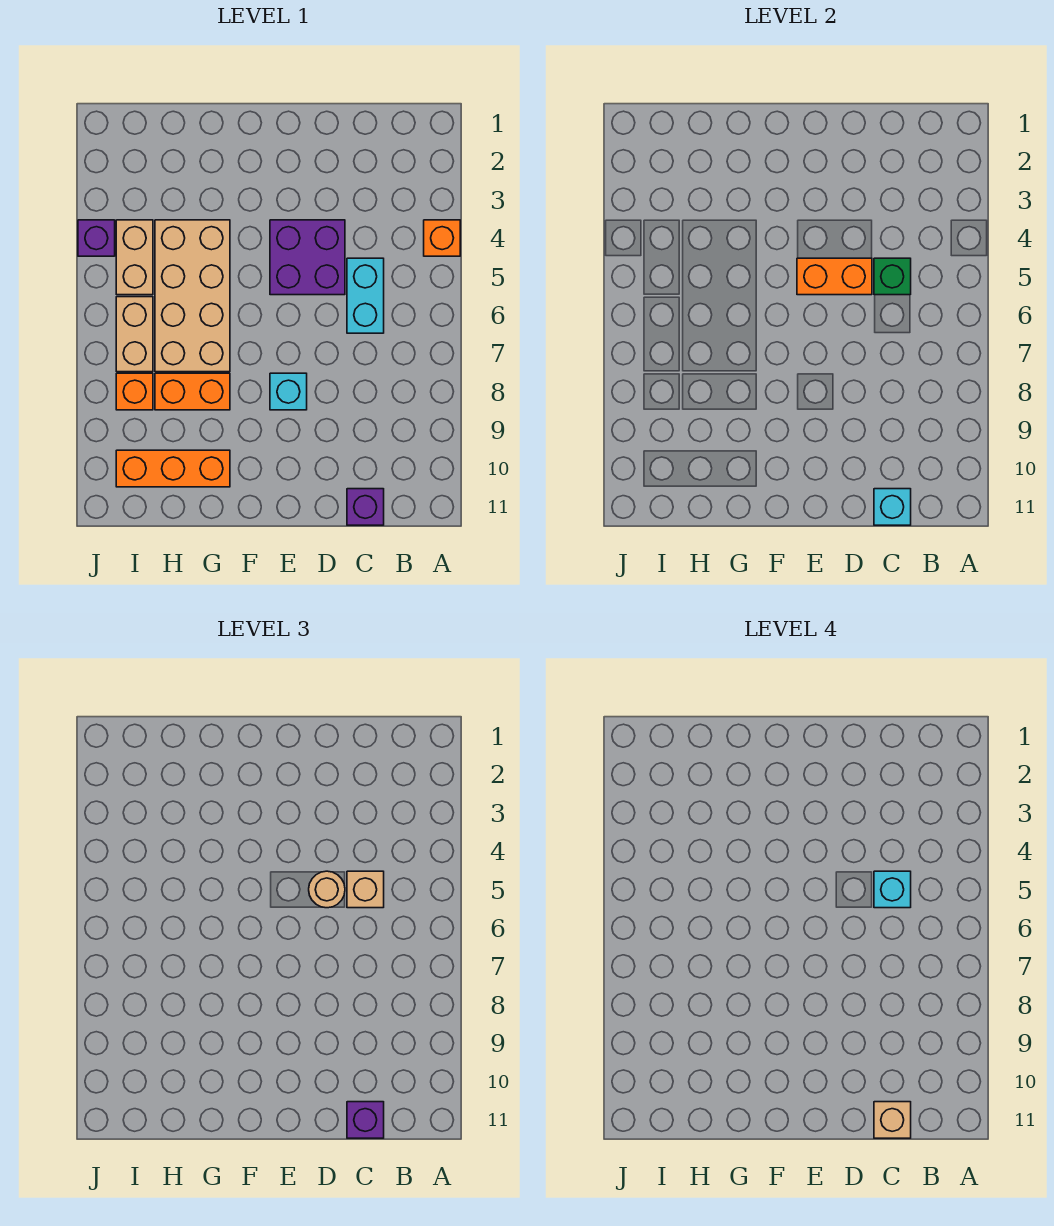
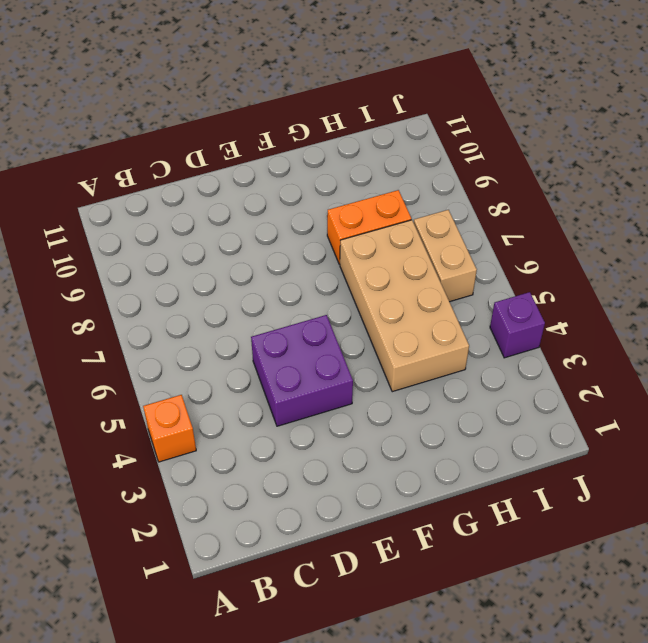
none -> cyan 1x2 brick [347,258,384,333]
none -> purple 1x1 brick [347,489,384,525]
none -> cyan 1x1 brick [270,373,307,410]

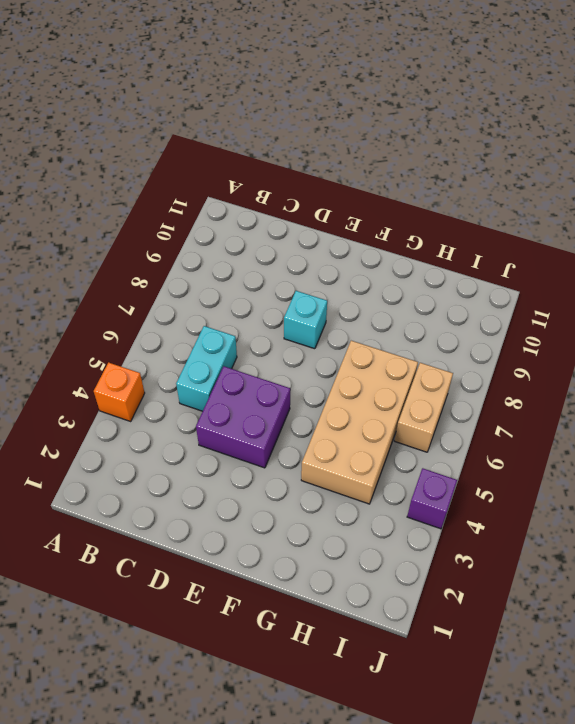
none -> purple 1x1 brick [347,489,384,525]
none -> orange 1x2 brick [155,373,230,410]
none -> orange 1x3 brick [116,450,230,487]

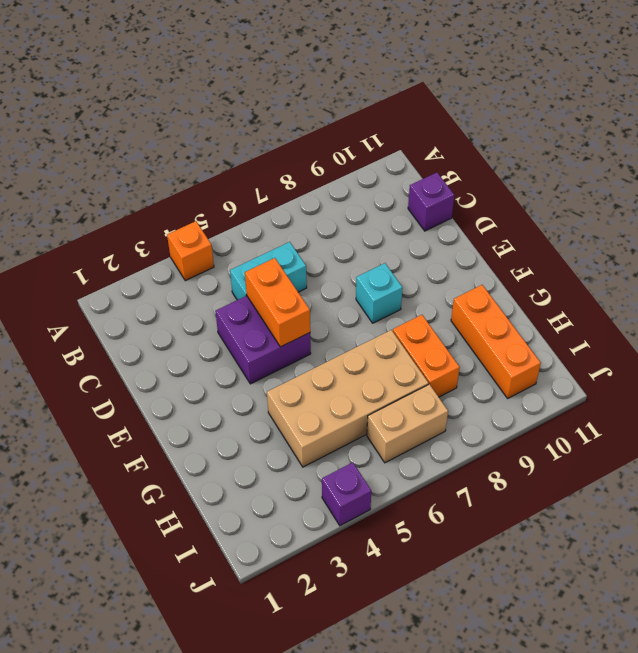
none -> tan 1x2 brick [116,220,153,295]
none -> orange 1x1 brick [116,373,153,410]
none -> green 1x1 brick [874,258,911,295]

